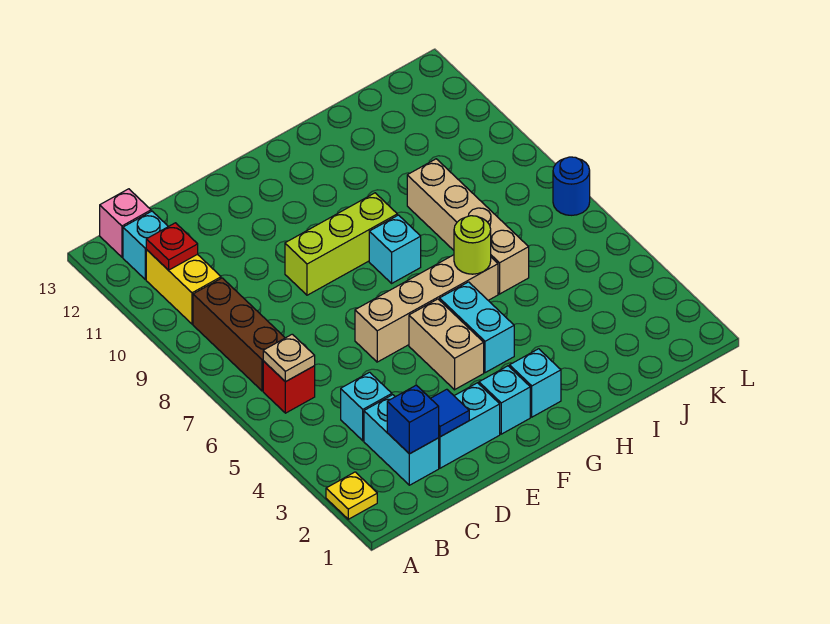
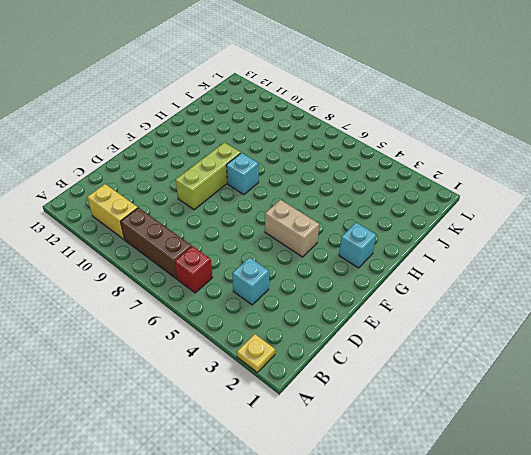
none -> cyan 1x1 brick [123,211,168,279]
none -> pink 1x1 brick [100,189,151,257]
none -> cyan 1x2 brick [364,395,439,485]

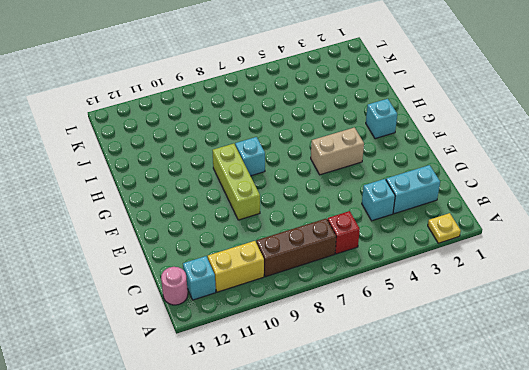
pink 1x1 round brick [161,267,188,305] -> pink 1x1 brick [100,189,151,257]
none -> cyan 1x2 brick [439,383,500,468]
none -> tan 1x4 brick [355,255,498,362]
none -> cyan 1x1 brick [479,366,530,434]

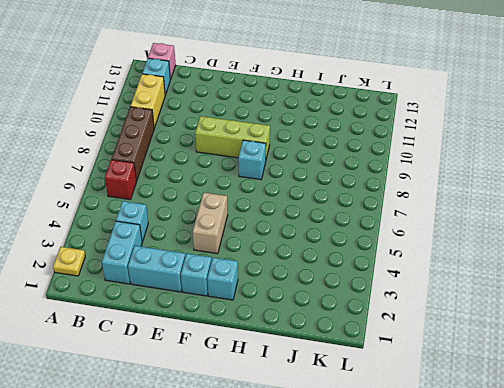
none -> tan 1x4 brick [355,255,498,362]
none -> cyan 1x2 brick [439,282,514,373]
none -> tan 1x4 brick [407,159,529,294]

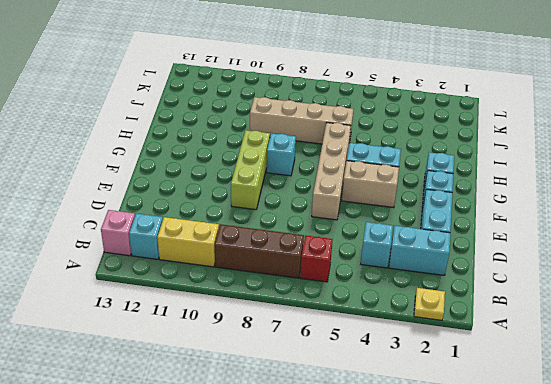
none -> blue 1x1 round brick [553,157,590,215]
none -> tan 1x1 plate [263,334,315,382]
none -> red 1x1 plate [146,223,198,270]

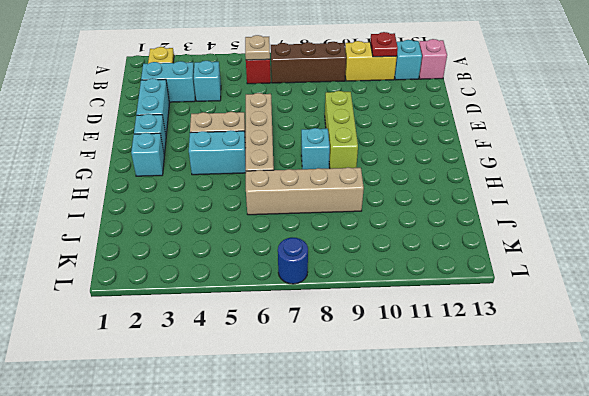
none -> blue 1x1 brick [387,385,439,454]
none -> blue 1x1 tile [430,389,469,437]
none -> lime 1x1 round brick [454,216,491,274]

